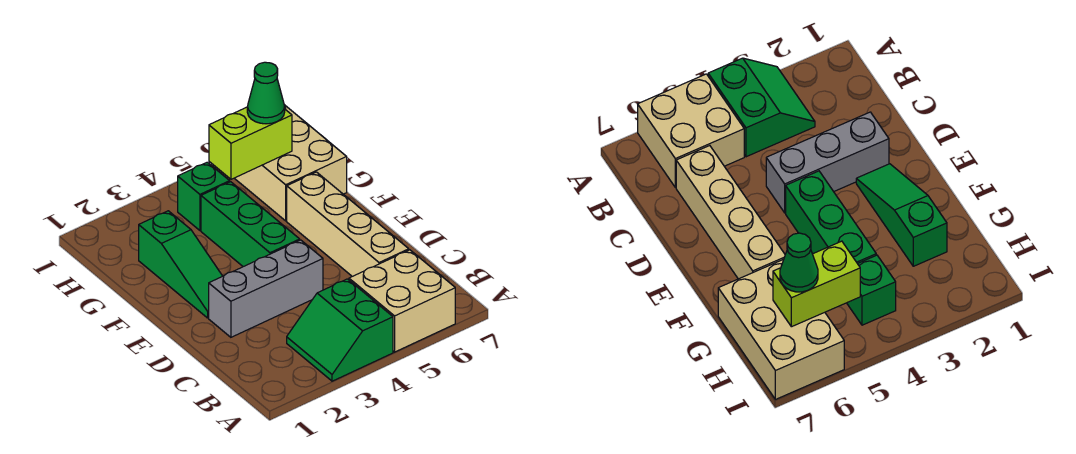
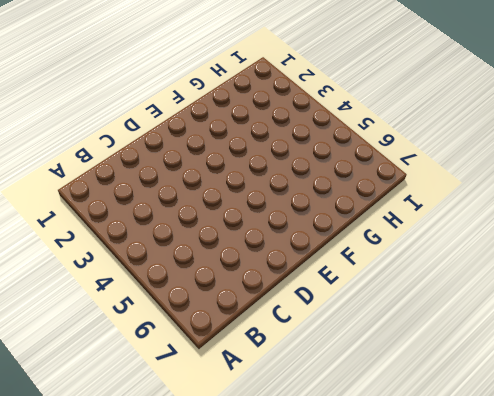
none -> green 2x2 slope [287,279,393,381]
none -> tan 2x2 brick [349,250,455,352]

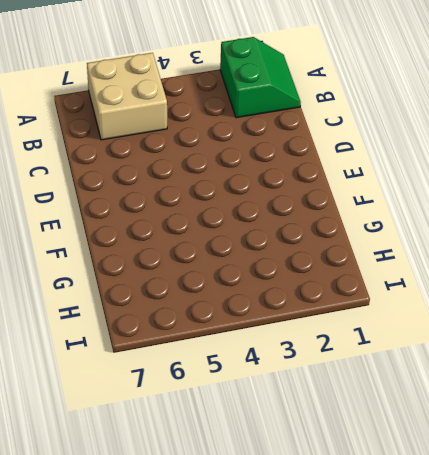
green 2x2 slope [220,37,301,118] -> green 2x2 slope moved to [287,279,393,381]
none -> tan 1x4 brick [287,172,409,276]
none -> grey 1x3 brick [209,240,323,337]

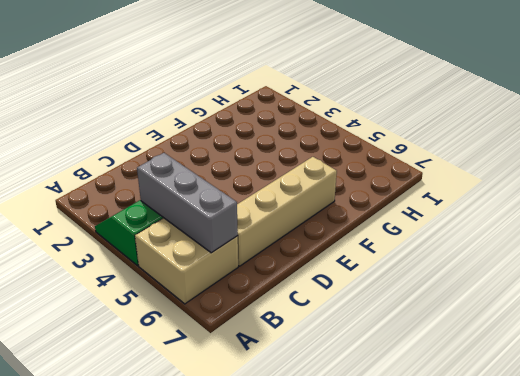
grey 1x3 brick [137,153,238,253] -> grey 1x3 brick moved to [209,240,323,337]
none -> green 1x3 slope [139,211,222,318]
none -> green 1x3 brick [201,182,300,267]

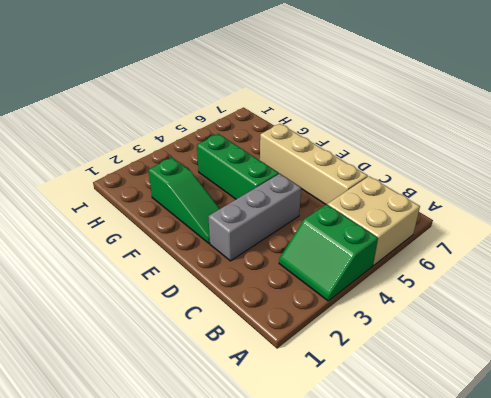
none -> tan 2x3 brick [234,105,347,221]
none -> green 1x1 brick [178,162,230,230]

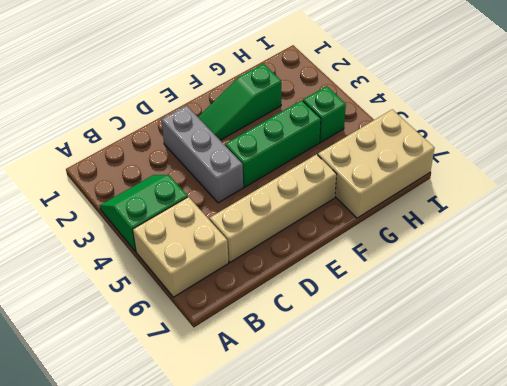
none -> lime 1x2 brick [209,107,292,179]
none -> green 1x1 cone [247,62,285,124]

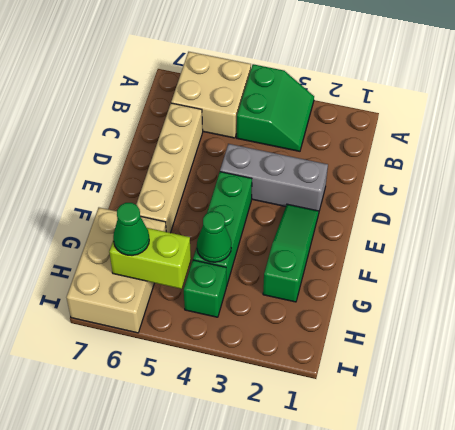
green 1x1 cone [197,212,231,262] -> none

